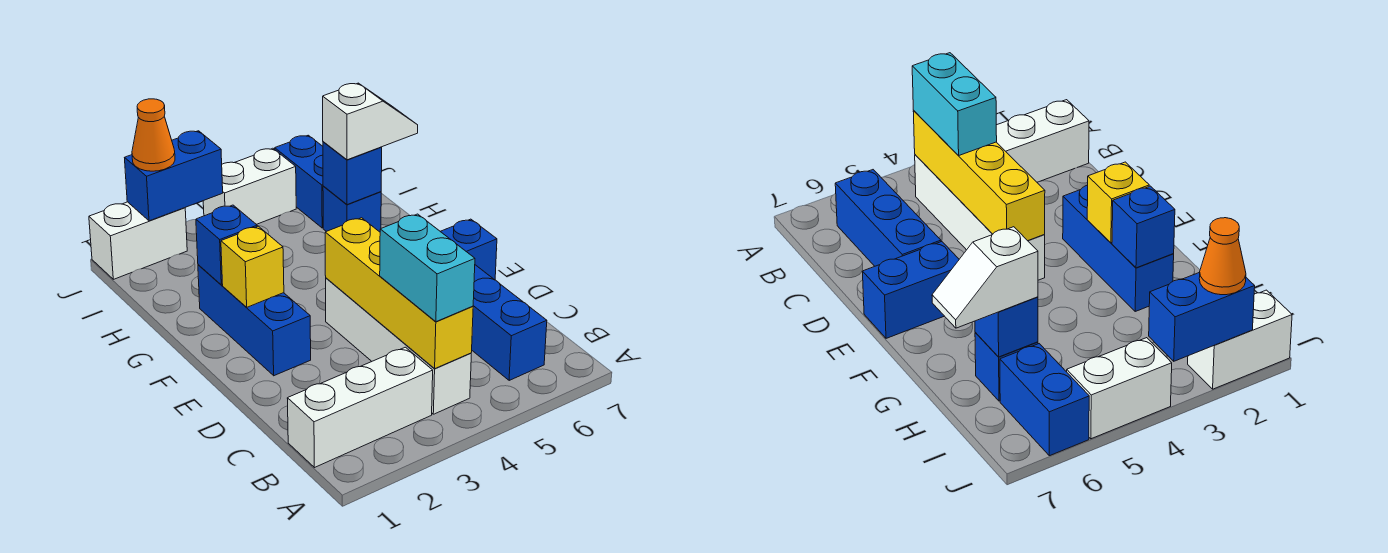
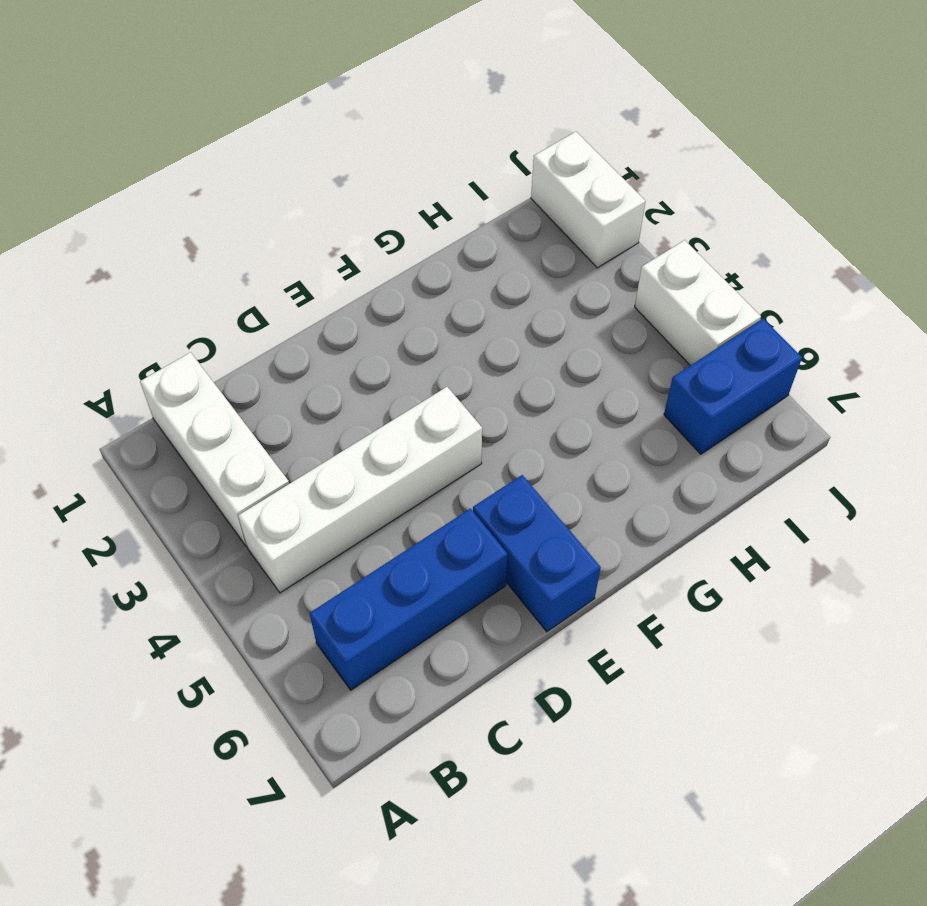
none -> blue 1x3 brick [198,265,311,376]
none -> blue 1x1 brick [323,186,381,232]
none -> yellow 1x4 brick [325,218,473,368]

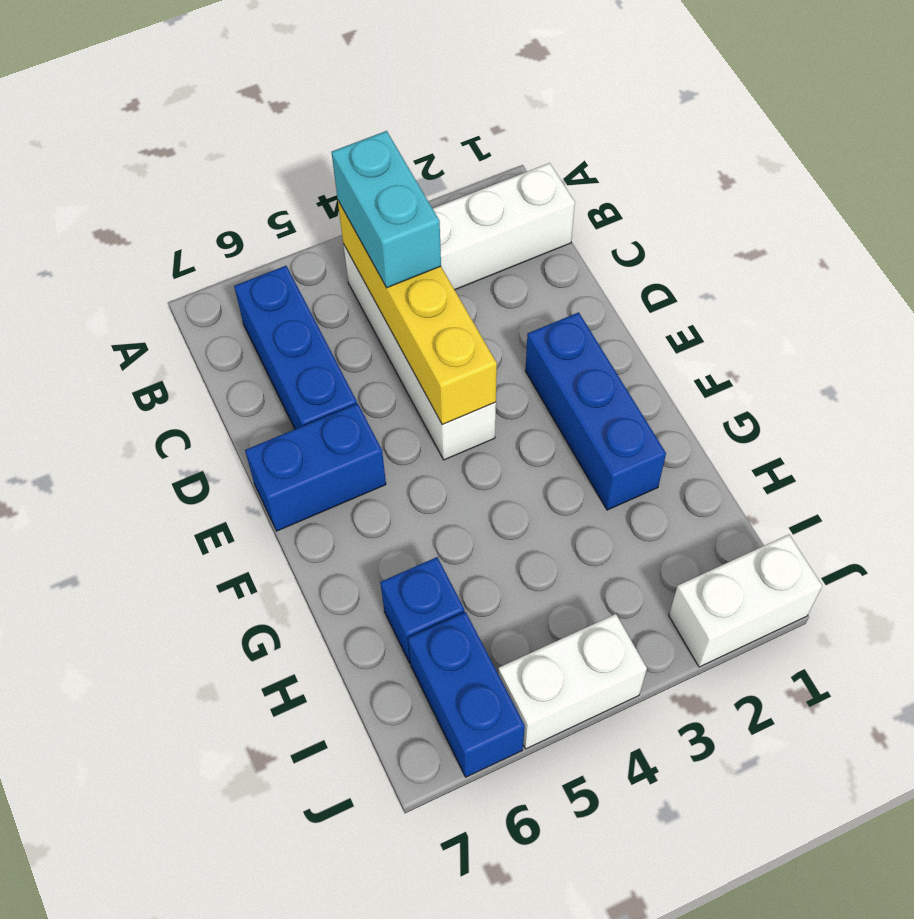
none -> yellow 1x1 brick [221,226,284,307]
none -> blue 1x1 brick [196,205,257,285]
none -> blue 1x1 brick [323,142,382,205]

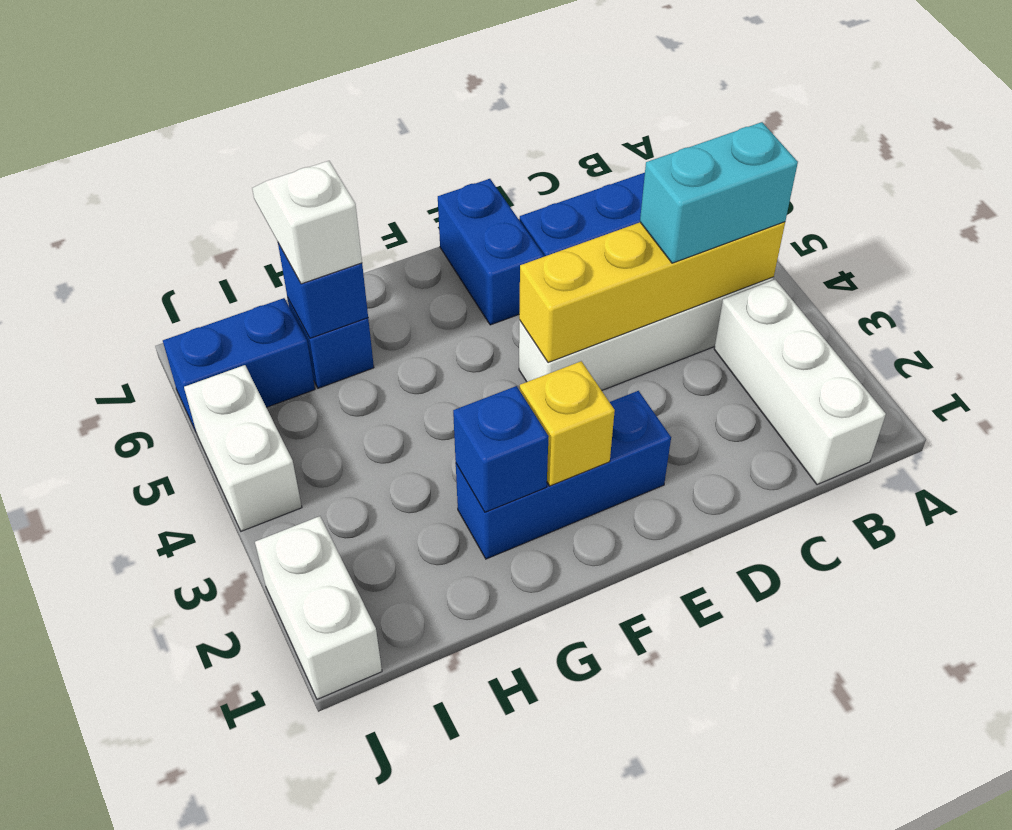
none -> blue 1x2 brick [125,131,223,221]
none -> orange 1x1 cone [132,99,175,171]

